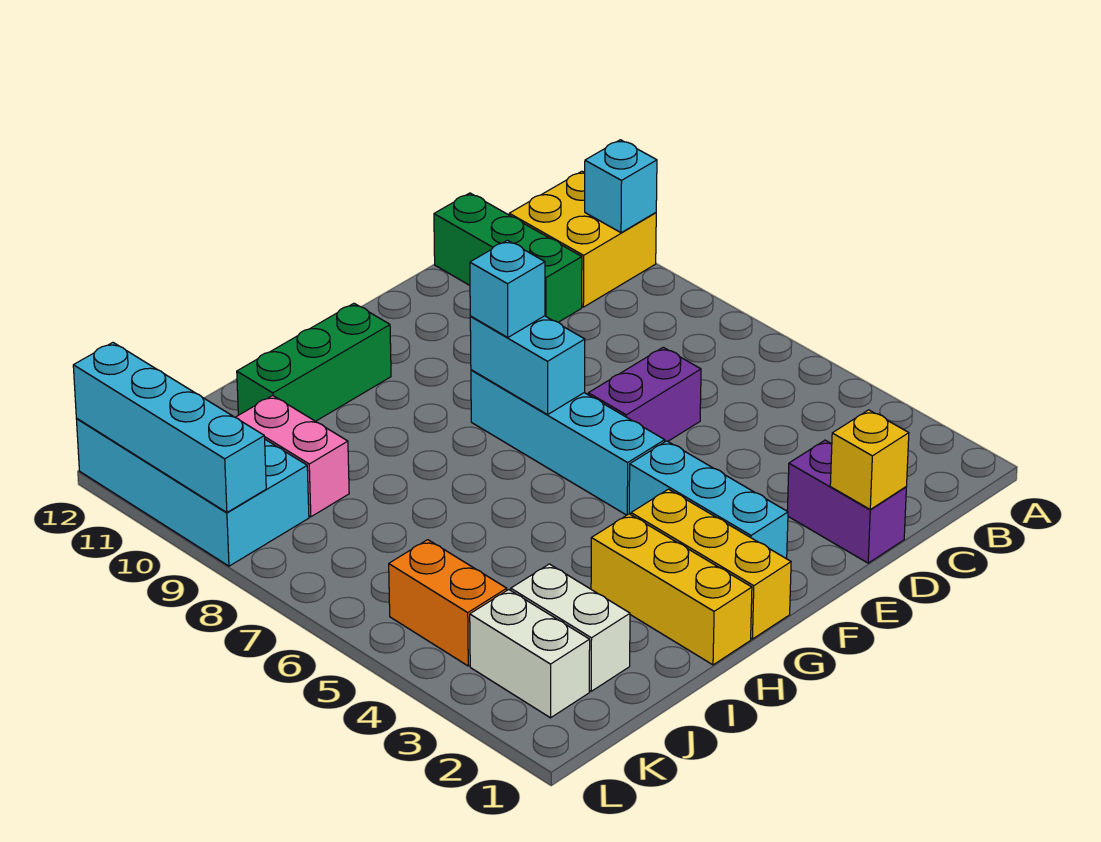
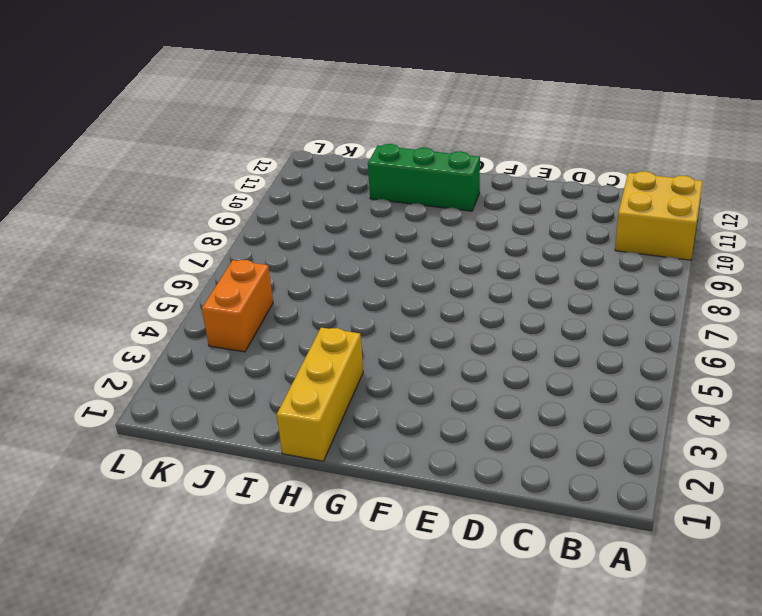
none -> green 1x3 brick [434,193,582,322]
none -> purple 1x2 brick [787,440,906,563]
none -> purple 1x2 brick [588,347,701,442]

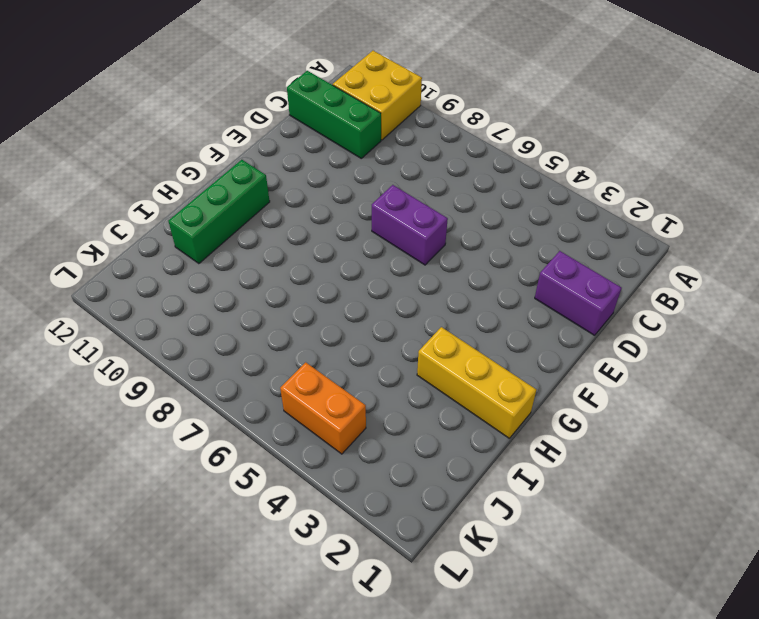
purple 1x2 brick [372,185,448,265] -> purple 1x2 brick turned to [588,347,701,442]
none -> cyan 1x3 brick [629,441,788,559]
none -> cyan 1x4 brick [471,370,665,515]
none -> yellow 1x3 brick [631,489,791,639]

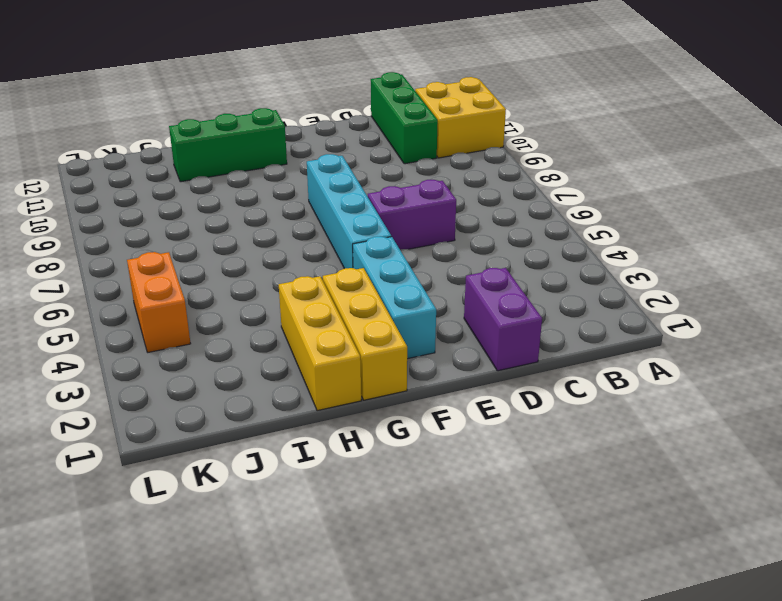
none -> white 1x2 brick [511,564,630,691]
none -> pink 1x2 brick [235,395,349,517]
none -> white 1x2 brick [470,590,590,718]

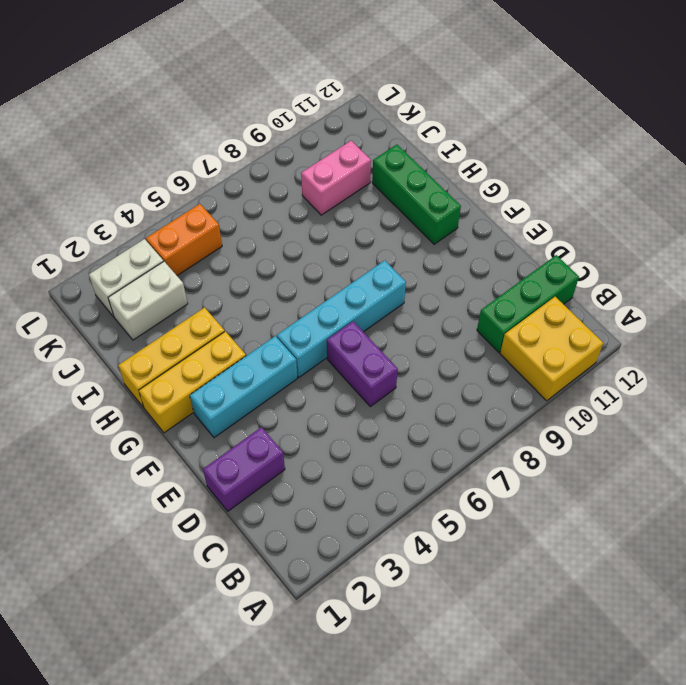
none -> cyan 2x4 brick [76,419,309,566]
none -> cyan 1x1 brick [585,140,657,233]
none -> yellow 1x1 brick [830,410,909,509]

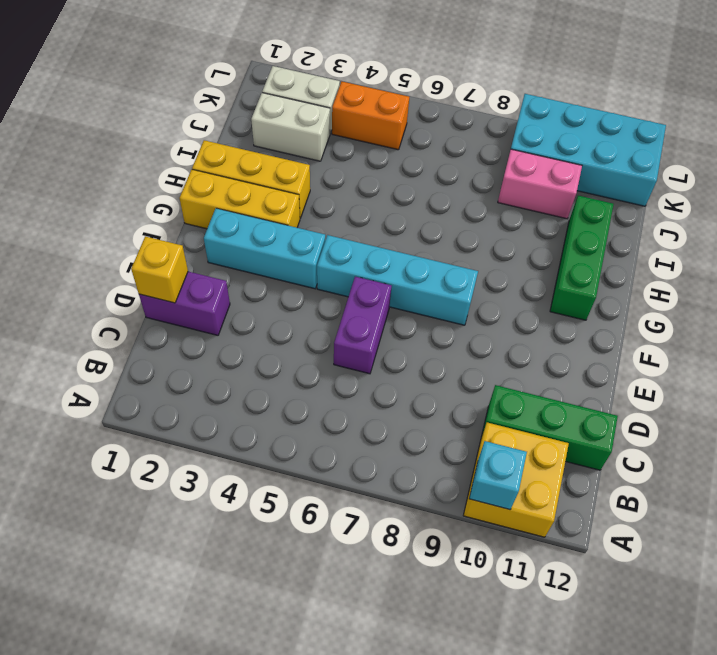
none -> cyan 1x2 brick [470,316,585,415]
none -> cyan 1x4 brick [73,343,266,512]
none -> cyan 1x1 brick [470,240,545,337]

